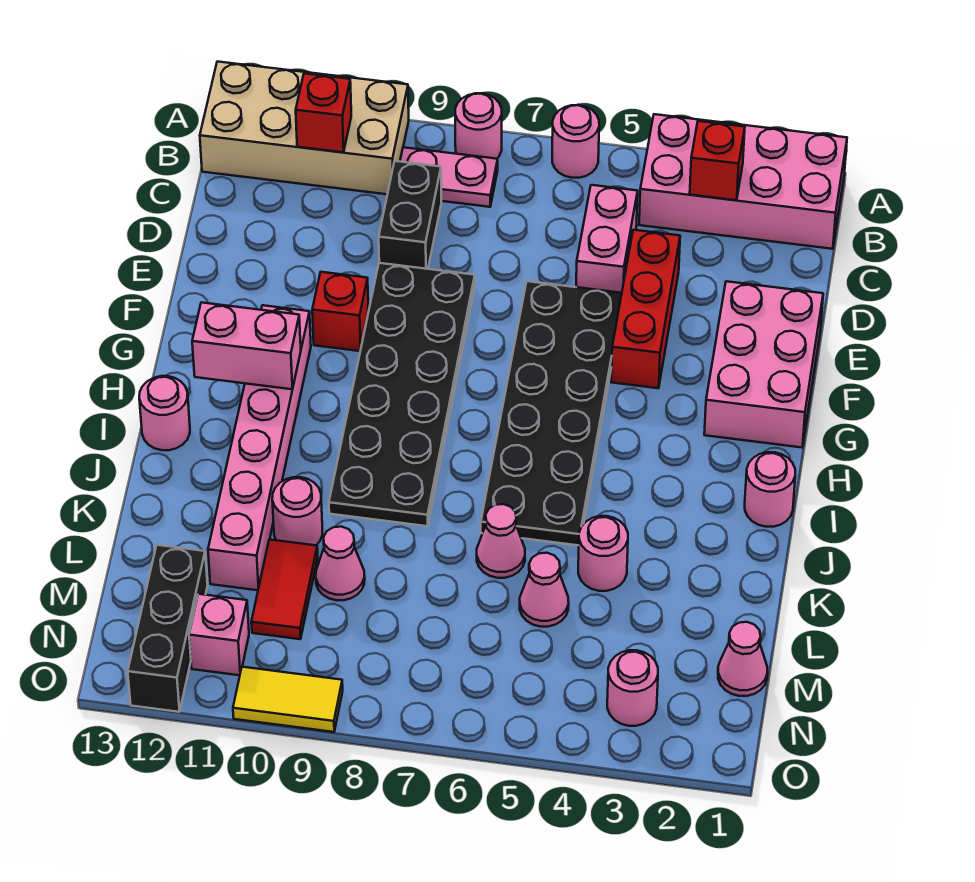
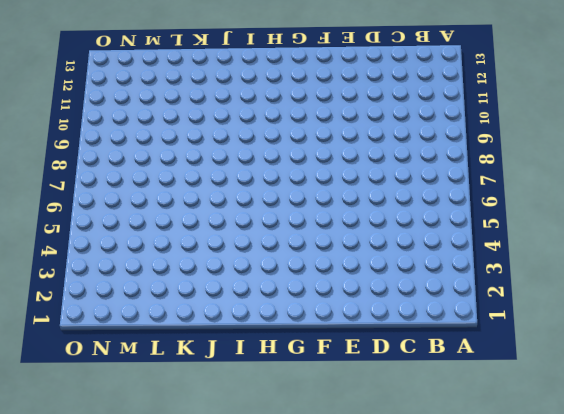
none -> pink 2x4 brick [639,114,847,249]
none -> pink 1x1 round brick [552,105,599,178]
none -> pink 1x1 round brick [455,93,502,159]

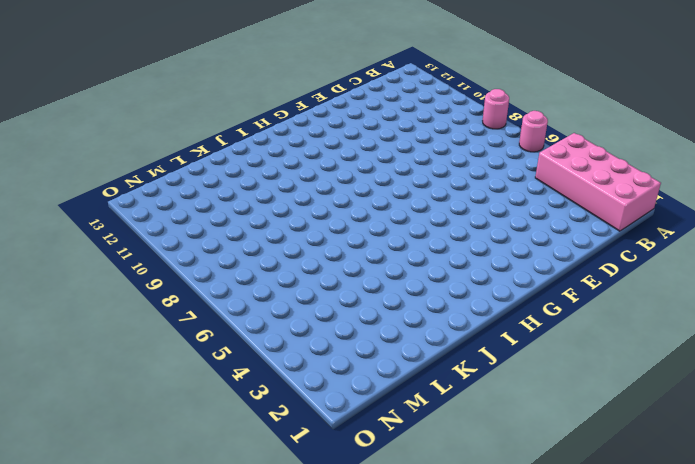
none -> tan 2x4 brick [200,62,409,194]
none -> pink 1x2 plate [400,147,498,207]
none -> pink 1x2 brick [576,185,638,293]

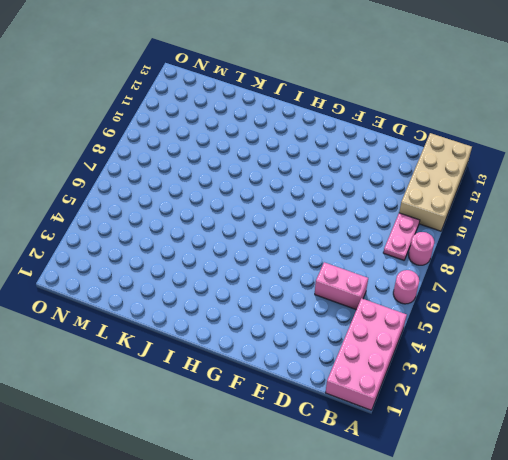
none -> black 1x2 brick [379,161,441,269]
none -> red 1x3 brick [611,230,680,388]
none -> pink 2x3 brick [704,281,823,448]

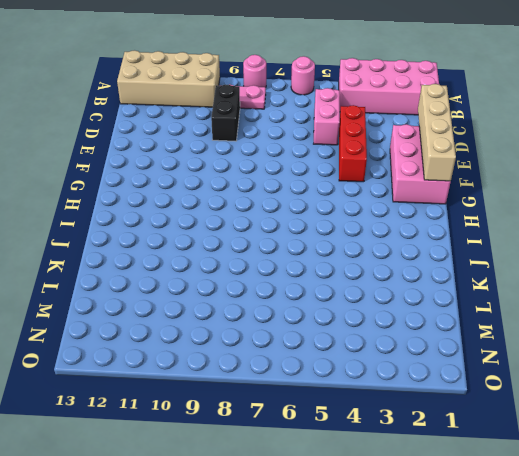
tan 1x4 brick [418,84,456,181] -> none
none -> black 2x6 plate [481,281,622,545]
none -> black 2x6 plate [329,263,475,526]
none -> red 1x1 brick [312,272,369,351]

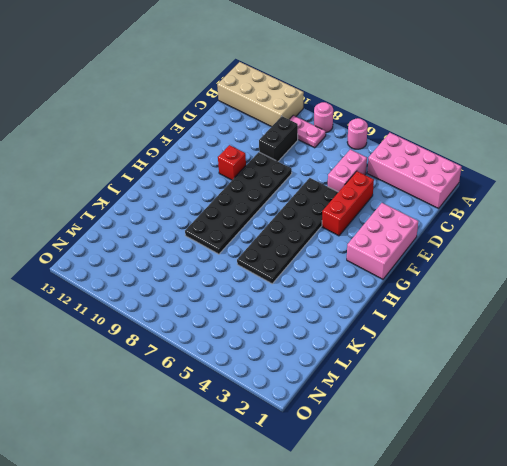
none -> pink 1x6 brick [208,305,311,590]
none -> pink 1x1 round brick [745,452,795,527]
none -> pink 1x1 round brick [139,376,190,450]

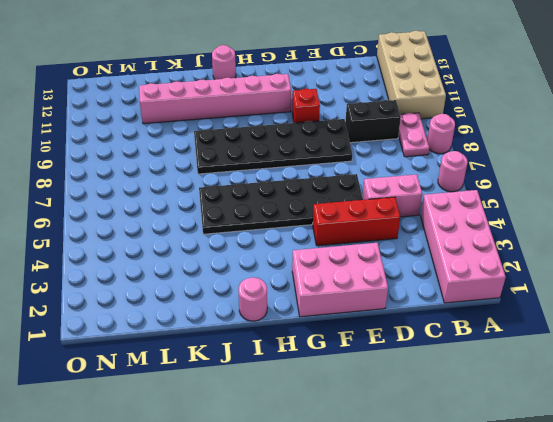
none -> pink 1x1 round brick [578,516,628,591]
none -> pink 1x1 cone [477,504,525,578]
none -> pink 1x1 round brick [272,477,322,545]

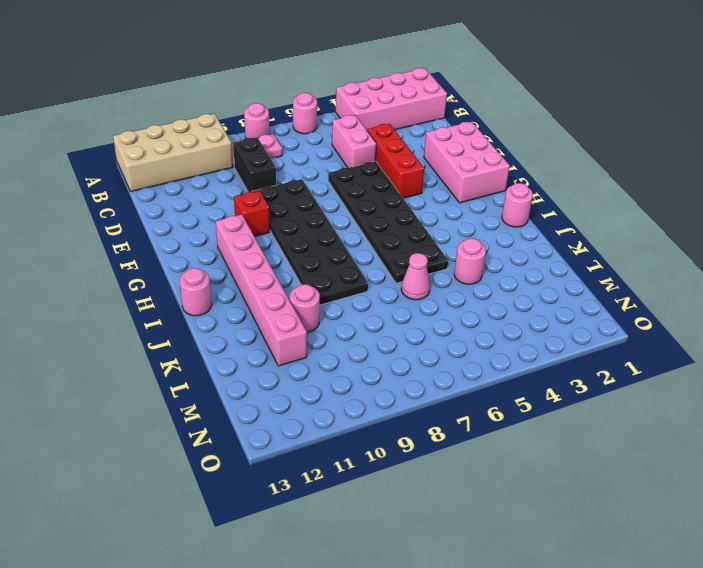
none -> pink 1x1 cone [520,553,569,627]
none -> pink 1x1 cone [316,527,365,600]
none -> red 1x2 tile [251,539,318,639]

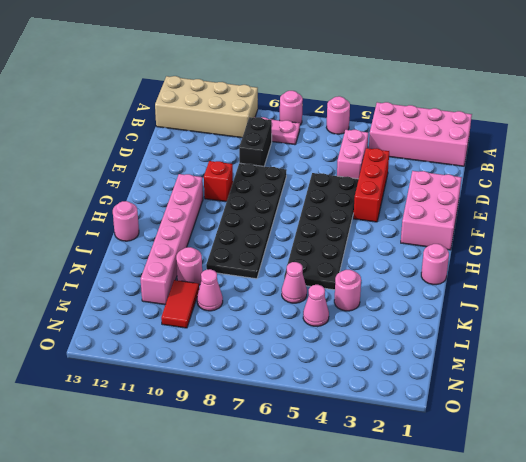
none -> pink 1x1 cone [718,622,767,696]
none -> black 1x3 brick [128,545,207,712]
none -> pink 1x1 round brick [607,650,658,726]

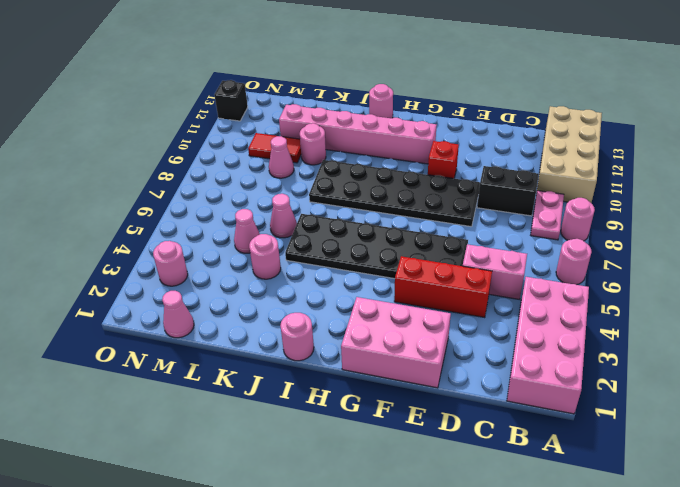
black 1x1 brick [214,80,248,121] -> black 1x3 brick [128,545,207,712]
none -> pink 1x1 brick [189,594,249,675]
none -> yellow 1x2 tile [233,667,343,732]
none -> red 1x1 brick [690,121,745,200]

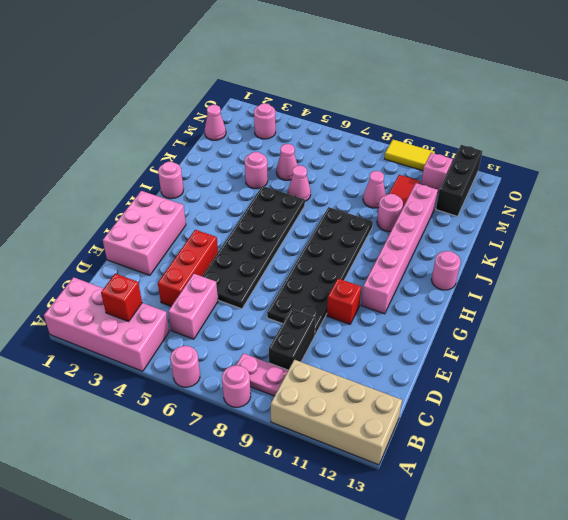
none -> red 1x1 brick [296,73,351,152]
none -> pink 1x2 brick [192,302,301,389]

